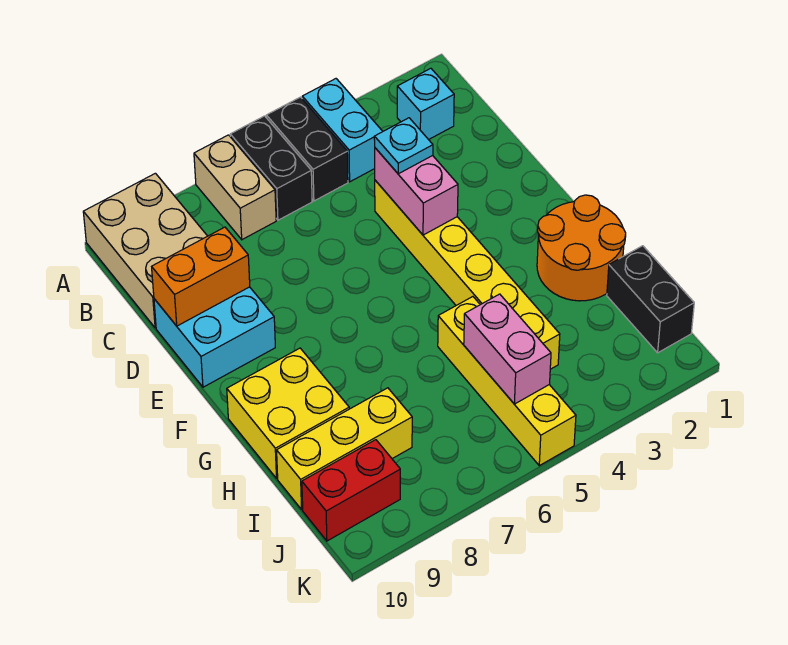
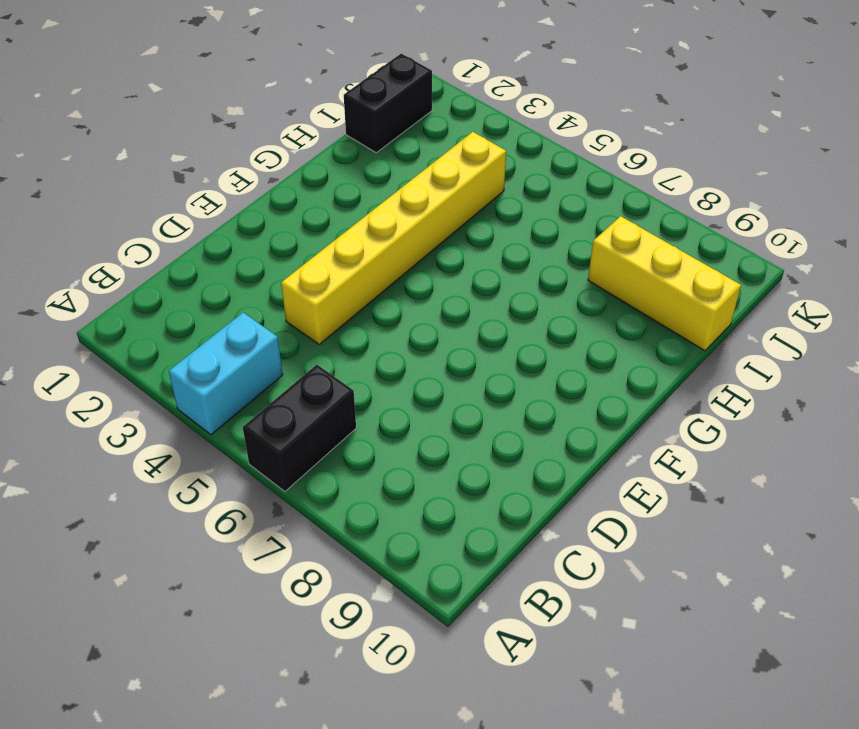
none -> black 1x2 brick [266,97,348,201]
none -> tan 1x2 brick [194,135,276,240]
none -> tan 2x3 brick [83,173,207,328]

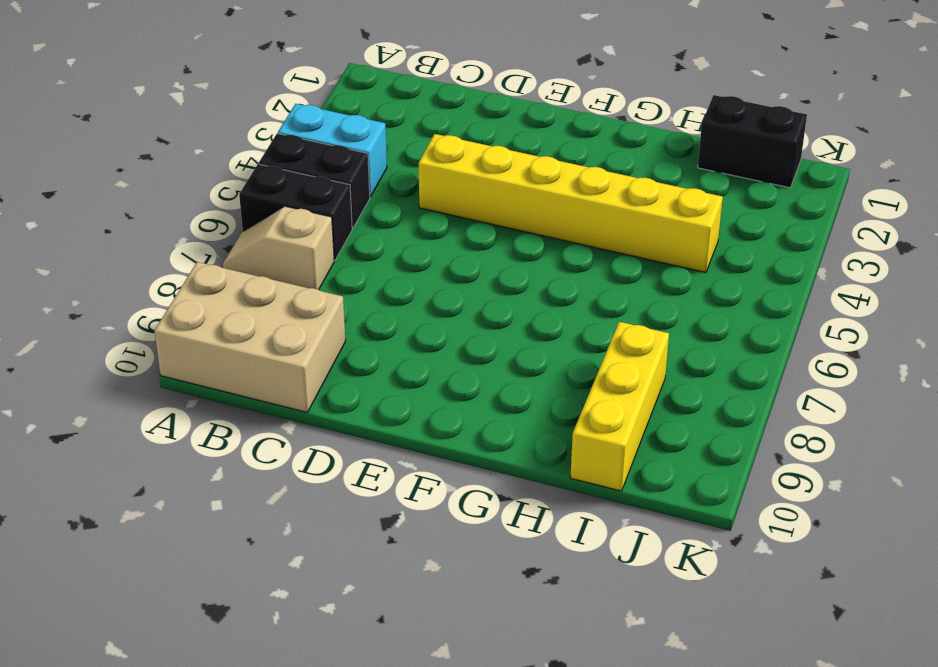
tan 1x2 slope [223,206,334,290] -> tan 1x2 brick [194,135,276,240]
none -> cyan 1x1 brick [397,68,454,140]
none -> cyan 2x2 brick [154,287,275,387]
none -> orange 2x2 round brick [537,195,626,301]

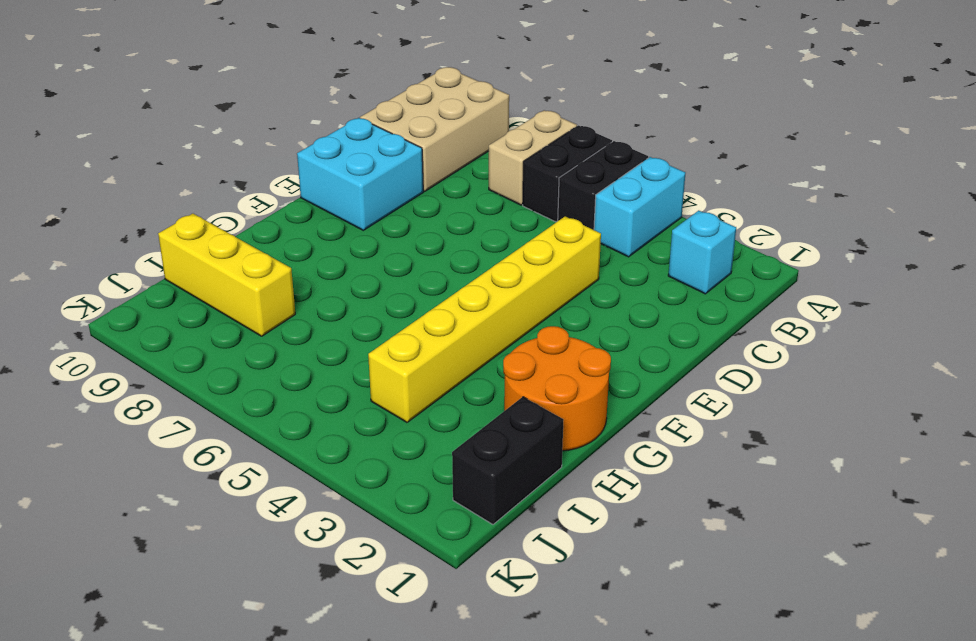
none -> yellow 2x2 brick [227,348,349,478]
none -> yellow 1x4 brick [438,297,576,466]
none -> red 1x2 brick [302,440,400,541]

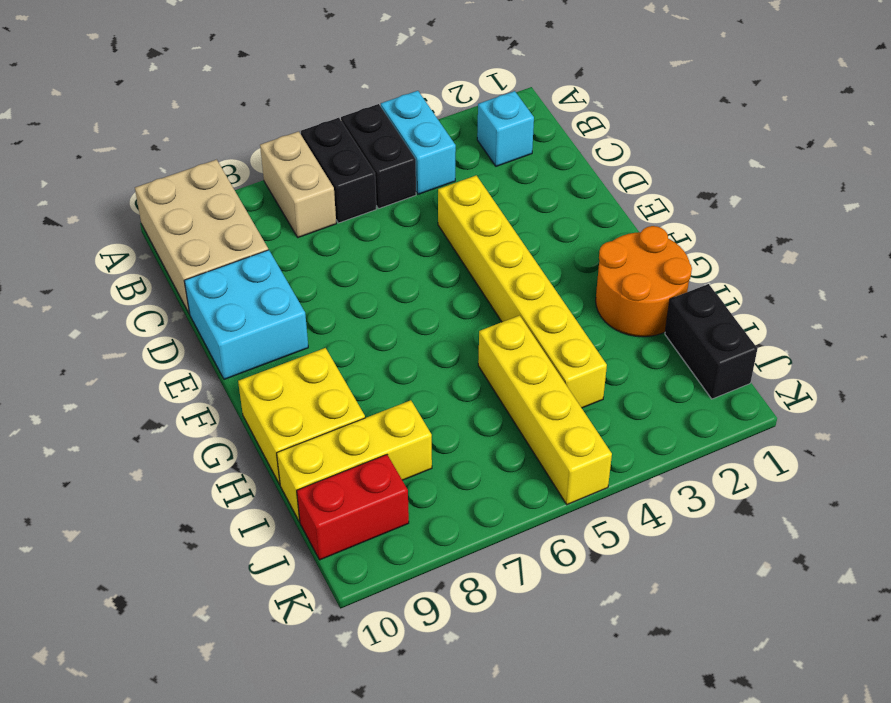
none -> pink 1x2 brick [375,148,458,235]
none -> orange 1x2 brick [152,227,250,326]
none -> pink 1x2 brick [464,294,551,404]

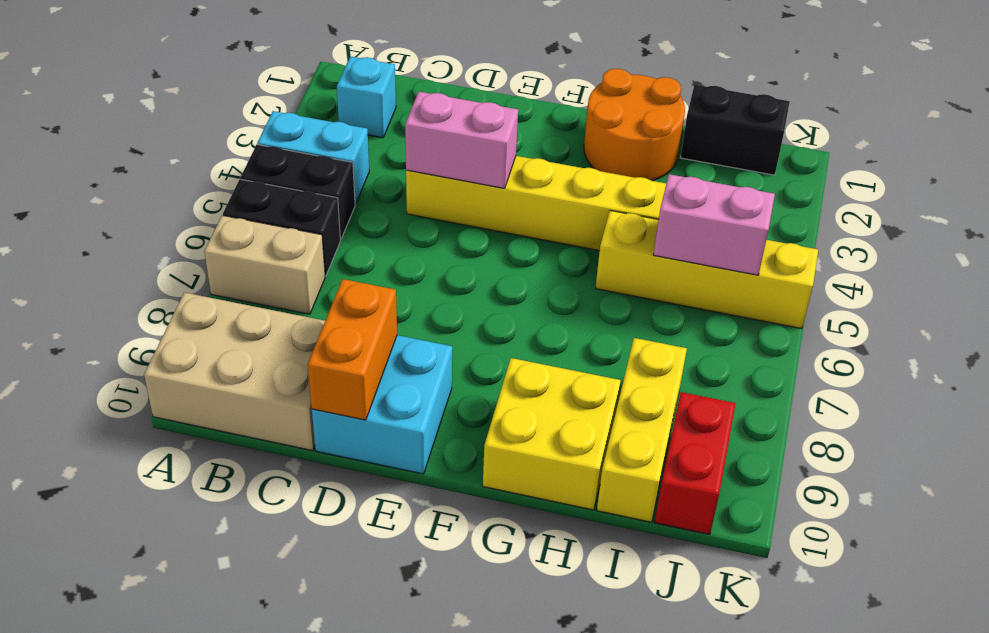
none -> cyan 1x1 plate [374,118,433,174]

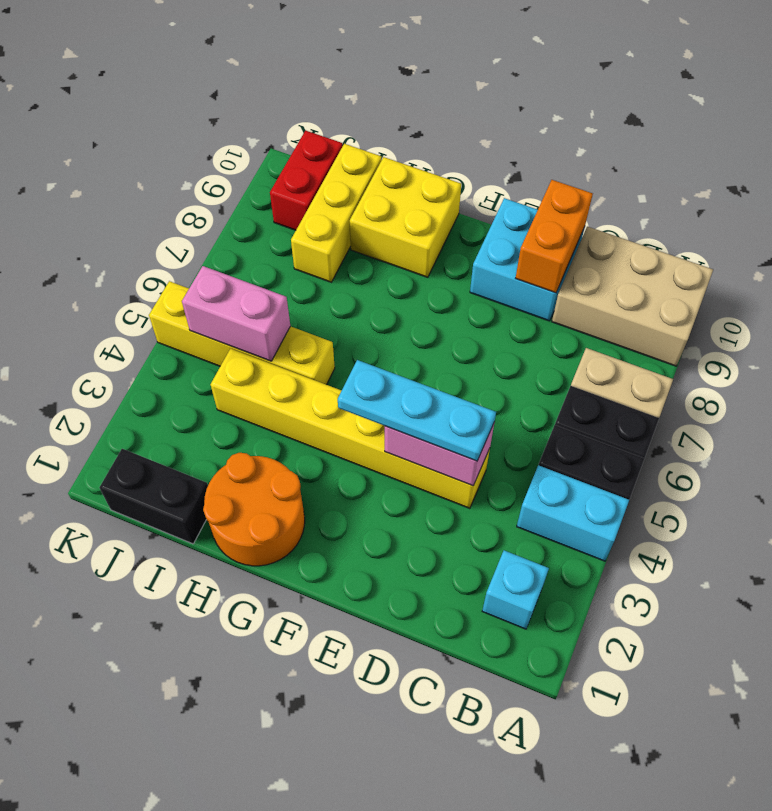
cyan 1x3 plate [338,360,496,461] -> cyan 1x1 plate [374,118,433,174]

